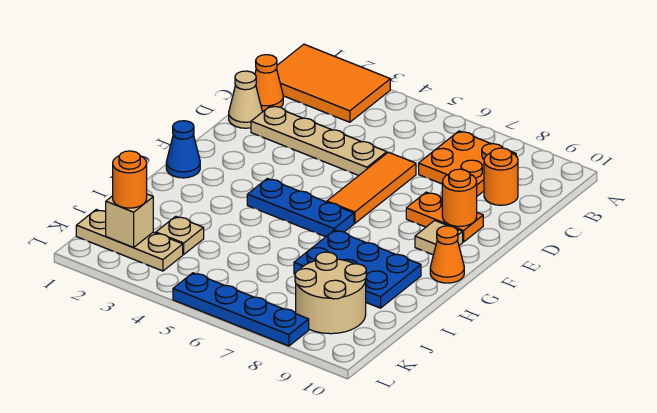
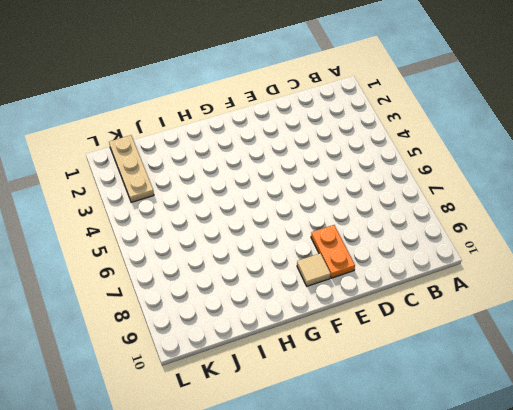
none -> orange 2x3 tile [277,44,390,122]
none -> orange 2x2 plate [419,131,516,196]
none -> orange 1x1 cone [255,55,283,111]

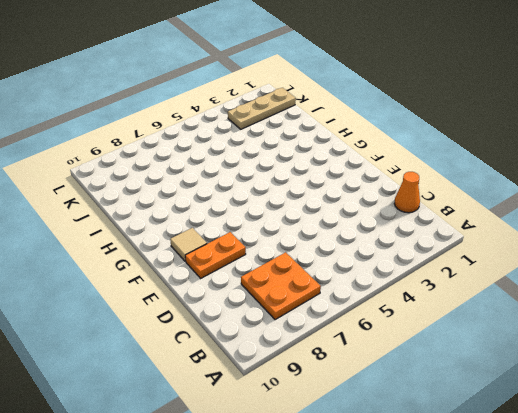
none -> orange 2x3 tile [277,44,390,122]
none -> orange 1x1 round brick [484,148,518,205]
none -> tan 1x1 cone [229,71,263,128]

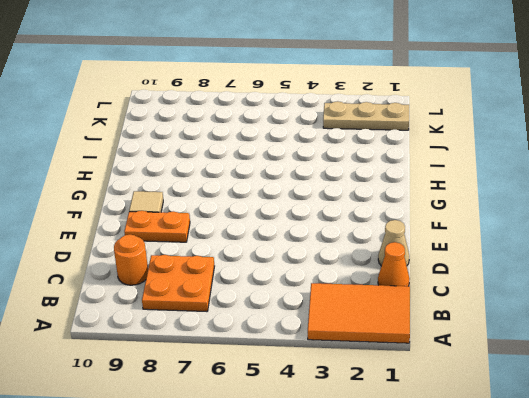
none -> tan 1x4 plate [251,106,387,175]
none -> orange 1x3 tile [327,152,416,223]
none -> blue 1x1 cone [166,121,200,178]

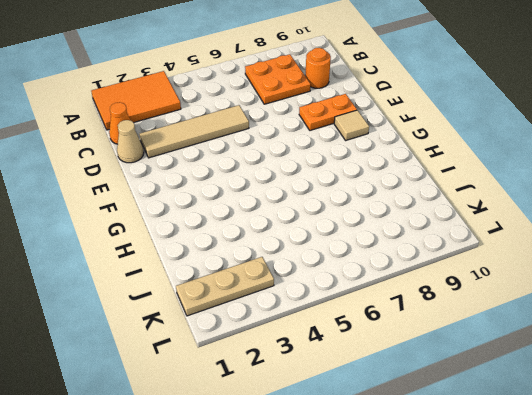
tan 1x4 tile [140,105,249,158] -> tan 1x4 plate [251,106,387,175]
none -> orange 1x3 tile [327,152,416,223]
none -> blue 1x1 cone [166,121,200,178]
none -> blue 1x3 plate [247,178,354,237]

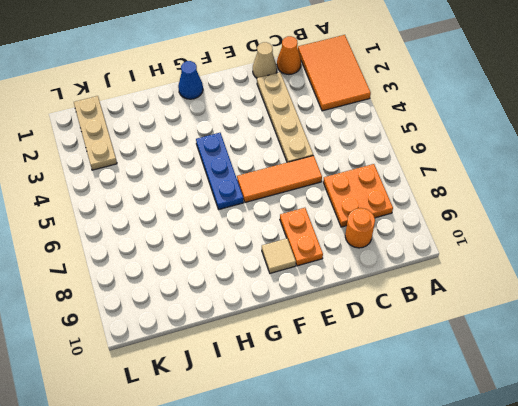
none -> orange 1x1 cone [430,226,464,283]
none -> blue 2x3 plate [294,230,421,308]
none -> tan 1x1 plate [156,216,204,254]

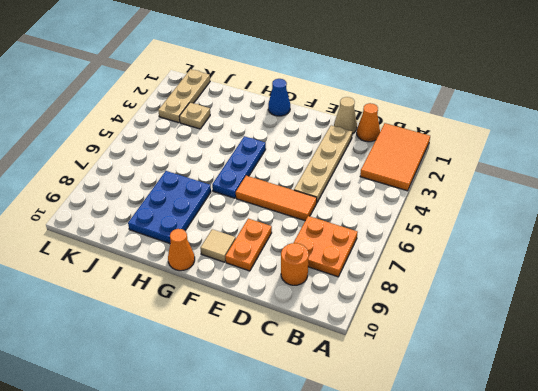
none -> tan 2x2 round brick [295,252,366,334]
none -> blue 1x4 plate [173,273,309,346]
none -> orange 1x1 round brick [442,169,477,227]

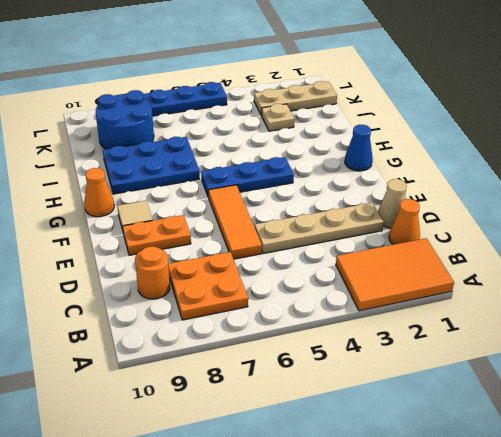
blue 2x2 round brick [96,90,154,149] -> tan 2x2 round brick [295,252,366,334]
none -> orange 1x1 round brick [442,169,477,227]
none -> tan 1x1 brick [106,194,153,248]
none -> orange 1x1 round brick [113,151,147,208]

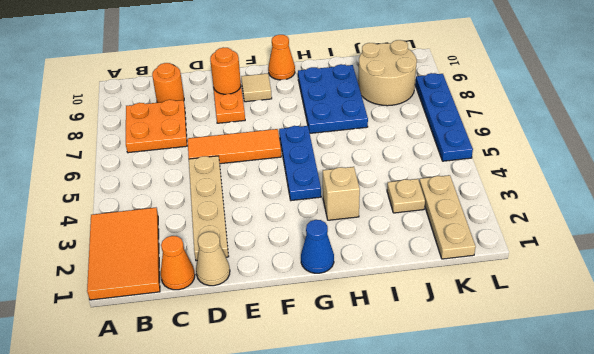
tan 1x1 brick [323,167,360,220] -> tan 1x1 brick moved to [106,194,153,248]
none -> orange 1x1 round brick [113,151,147,208]

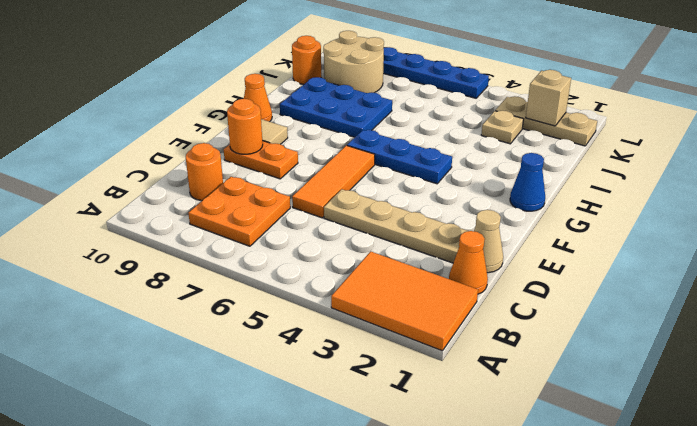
orange 1x1 round brick [292,36,321,85] -> orange 1x1 round brick moved to [113,151,147,208]

